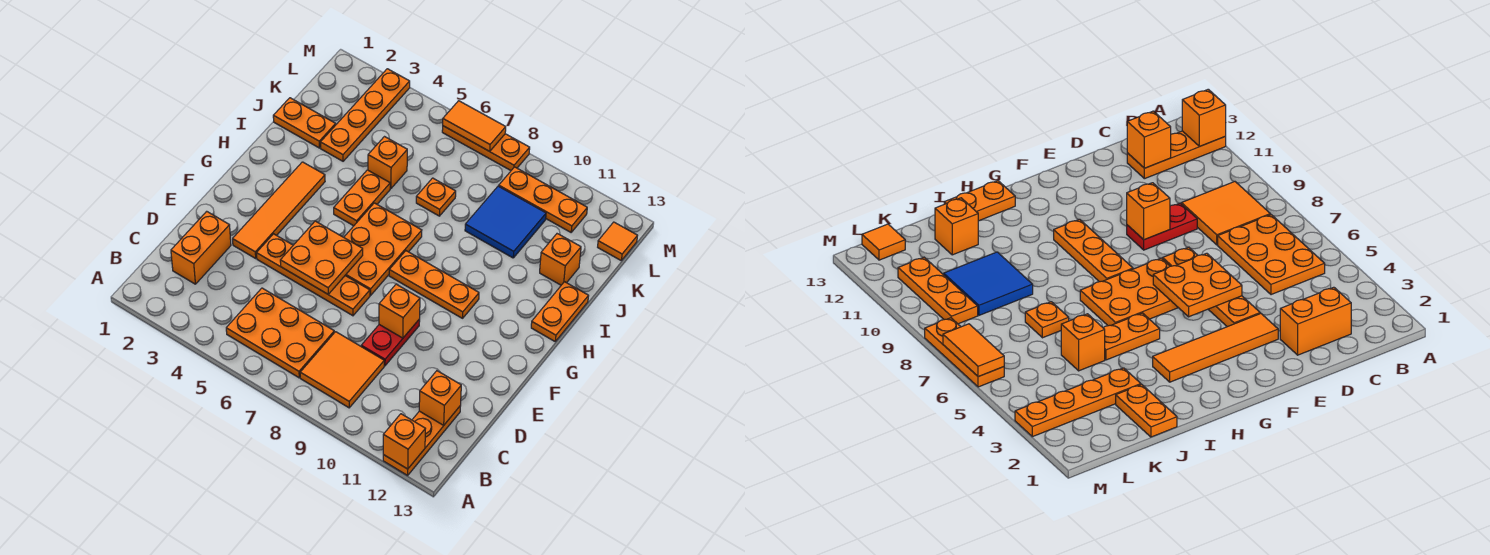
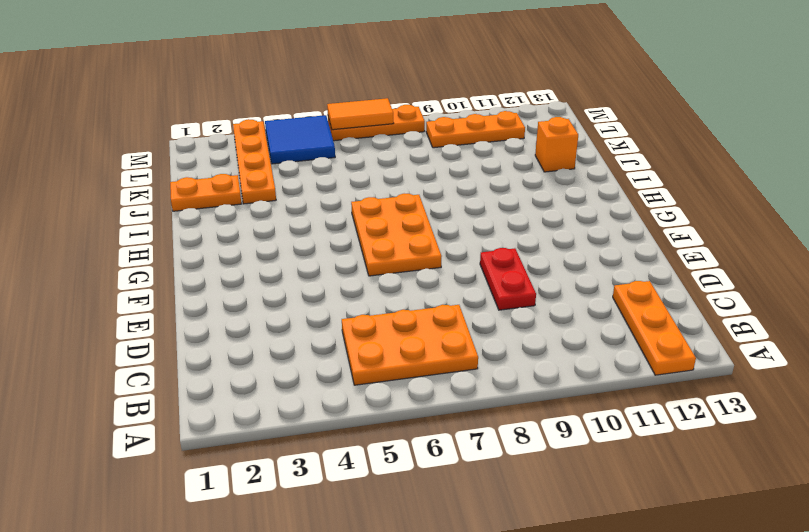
blue 2x2 tile [265,115,335,164] -> blue 2x2 tile moved to [465,186,546,258]
none -> orange 2x2 tile [300,332,384,408]
none -> orange 1x2 brick [171,211,231,284]
none -> orange 1x4 tile [233,162,325,258]

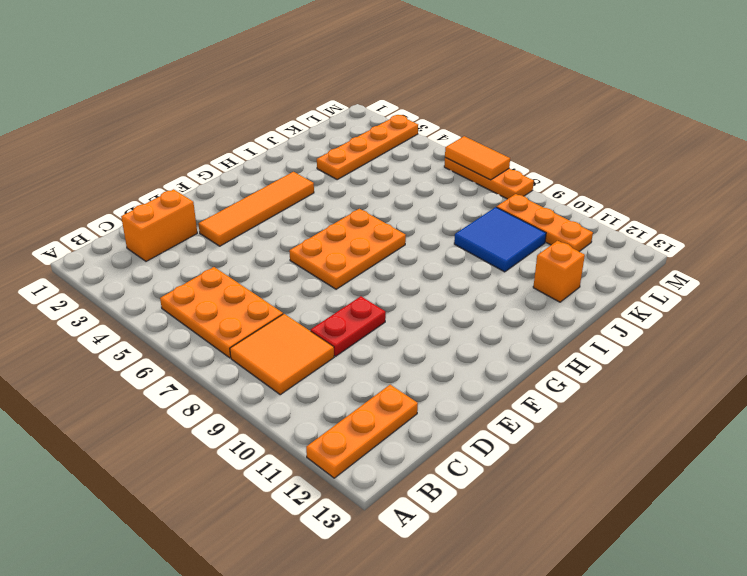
none -> orange 1x4 plate [257,234,370,316]
none -> orange 1x3 plate [389,251,479,318]
none -> orange 1x2 plate [334,170,390,226]

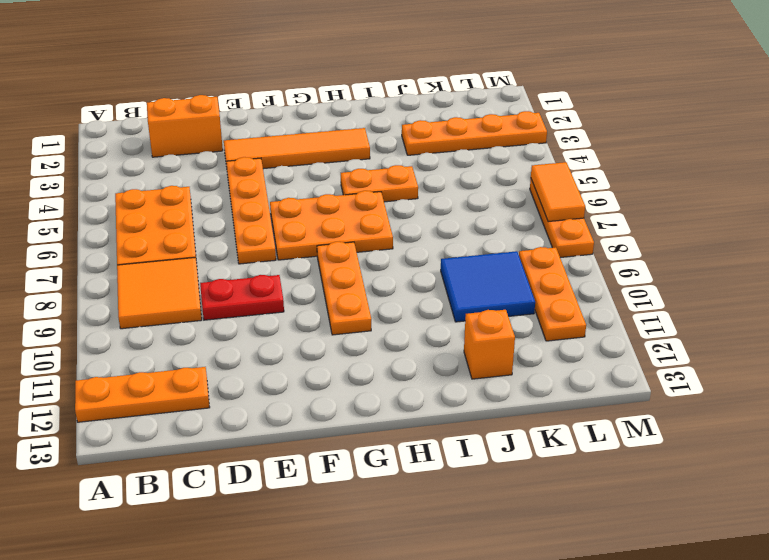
none -> orange 1x2 plate [531,282,588,341]
none -> orange 1x2 plate [273,98,336,148]
none -> orange 1x1 brick [368,137,407,189]

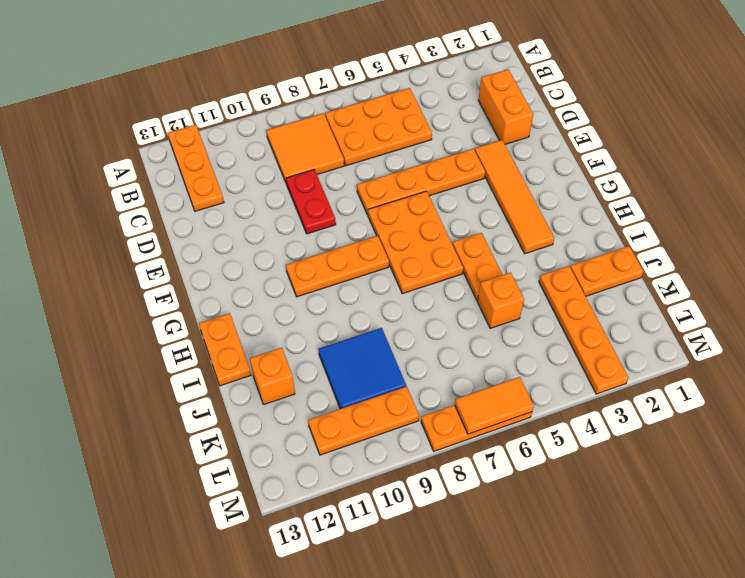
none -> orange 1x1 plate [416,178,456,216]
none -> orange 1x1 tile [598,222,637,260]
none -> orange 1x1 brick [383,414,425,469]

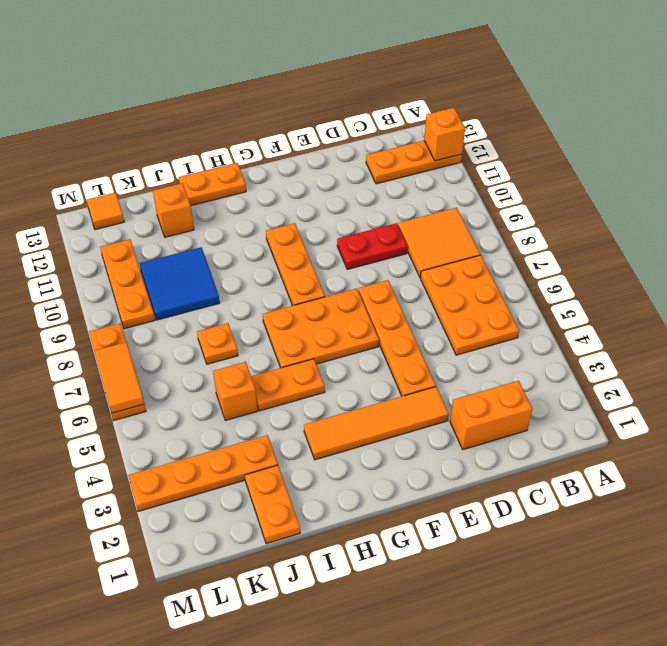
none -> orange 1x1 brick [419,371,461,425]
none -> orange 2x2 plate [280,221,363,294]
none -> orange 1x1 brick [379,284,420,338]

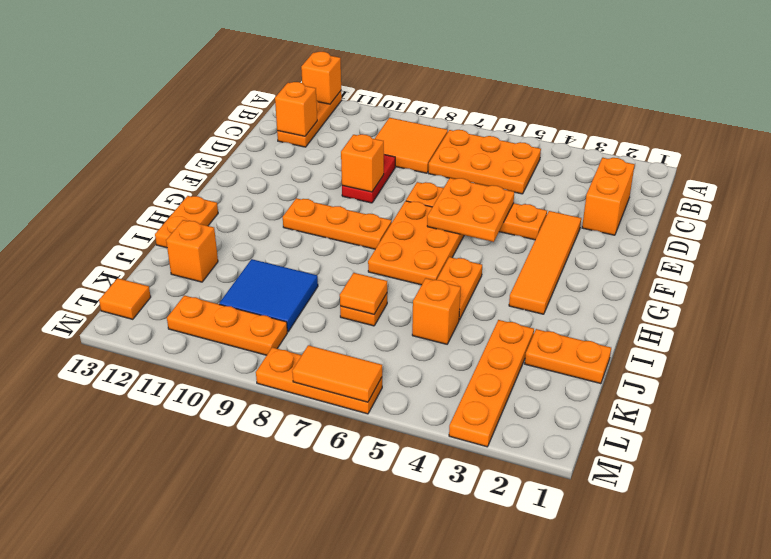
orange 1x1 tile [340,273,387,314] -> none

